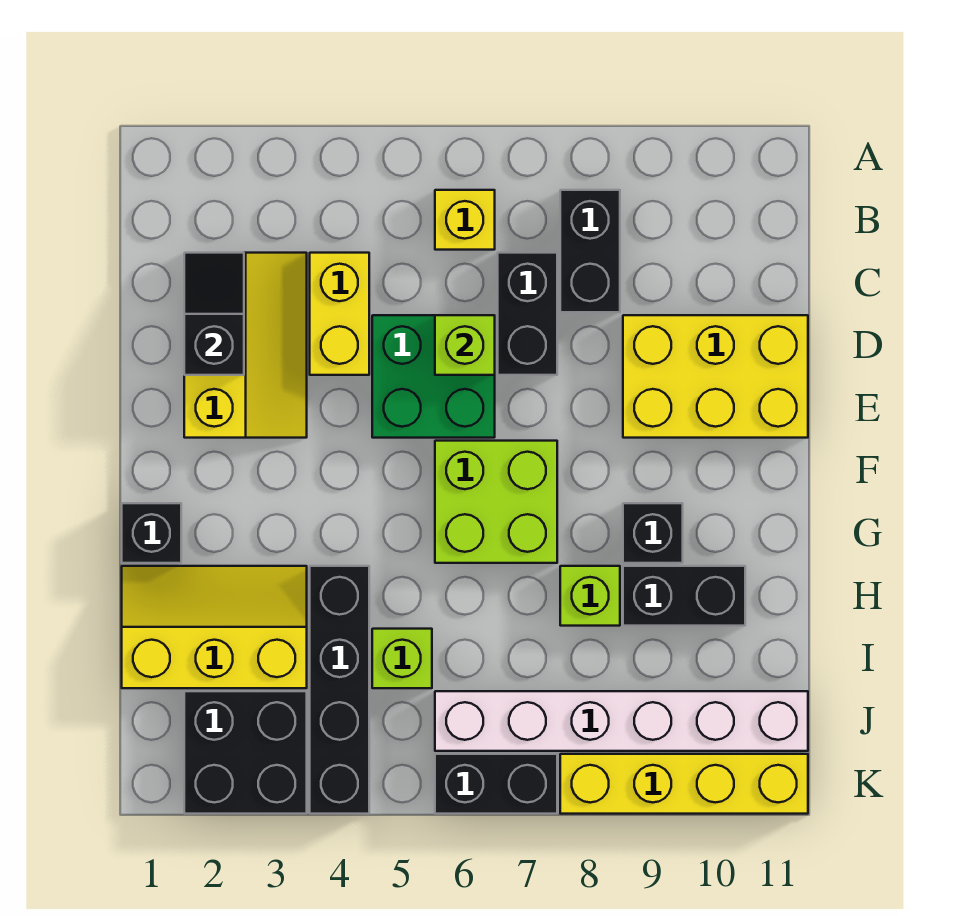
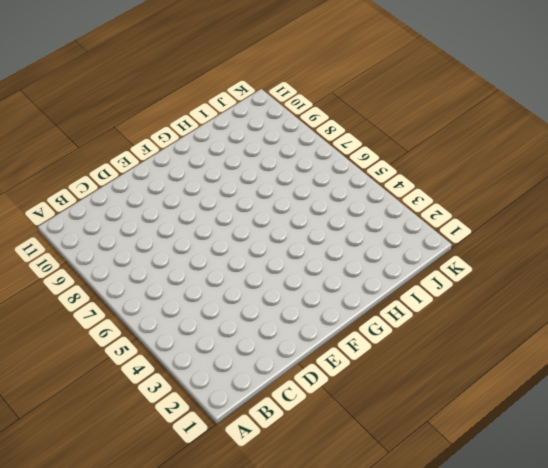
none -> yellow 1x1 brick [435,190,495,250]
none -> black 1x2 brick [560,190,620,312]
none -> yellow 2x3 slope [184,253,307,438]

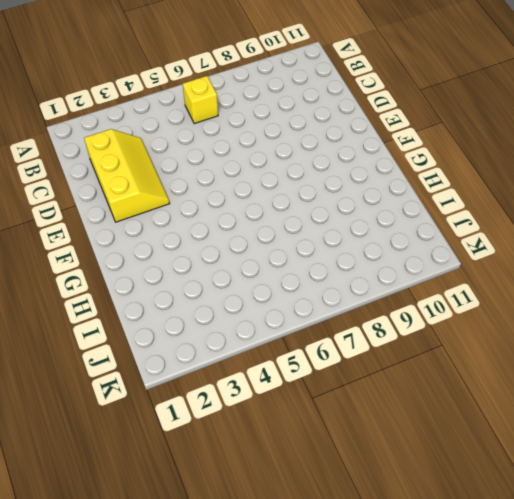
none -> black 1x2 brick [560,190,620,312]
none -> yellow 1x2 brick [310,253,369,375]
none -> black 1x2 brick [498,253,557,375]

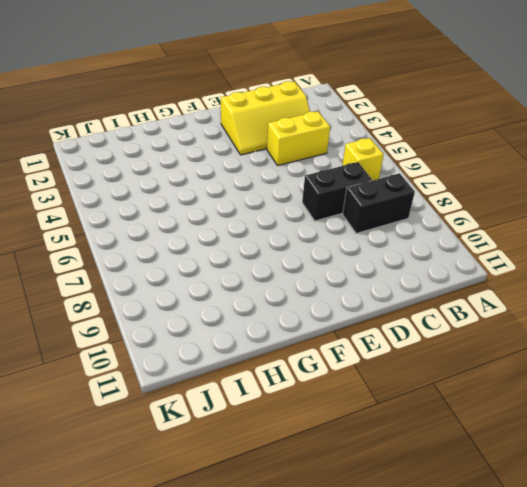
none -> green 2x2 brick [372,315,495,438]
none -> yellow 2x3 brick [623,315,808,438]
none -> lime 2x2 brick [435,441,557,563]

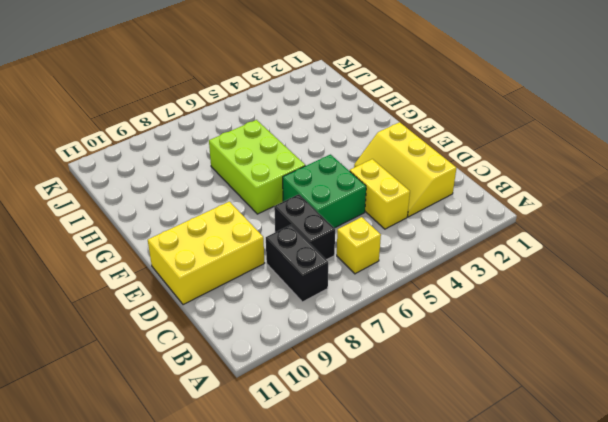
lime 2x3 brick [209,120,305,214] -> lime 2x2 brick [435,441,557,563]
none -> black 1x1 brick [122,503,181,563]
none -> black 1x1 brick [623,503,683,563]
none -> yellow 2x3 slope [122,566,307,688]

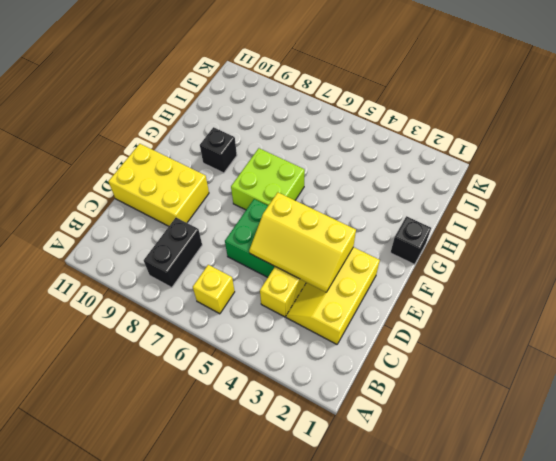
yellow 2x3 slope [249,193,356,292] -> yellow 2x3 slope moved to [122,566,307,688]
none -> black 1x2 brick [498,253,557,375]
none -> black 1x4 brick [310,566,369,814]
none -> lime 1x1 brick [560,566,620,626]

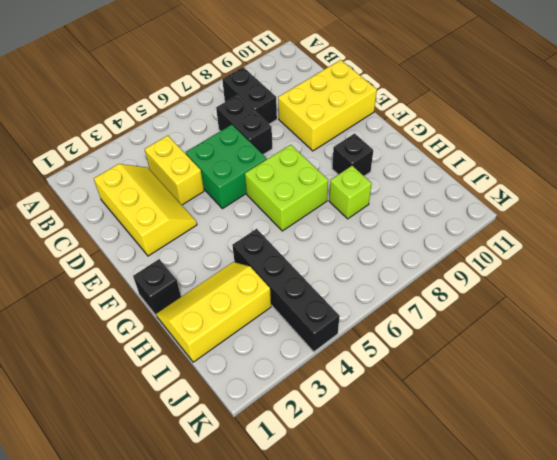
none -> yellow 1x1 brick [435,190,495,250]
none -> black 1x2 brick [623,566,745,626]
none -> lime 1x1 brick [372,629,432,688]

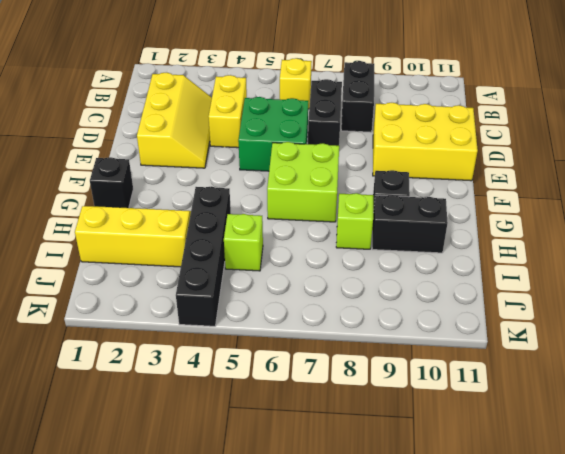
none -> black 2x2 brick [184,691,307,814]
none -> white 1x6 brick [435,691,808,751]
none -> black 1x2 brick [435,754,557,814]

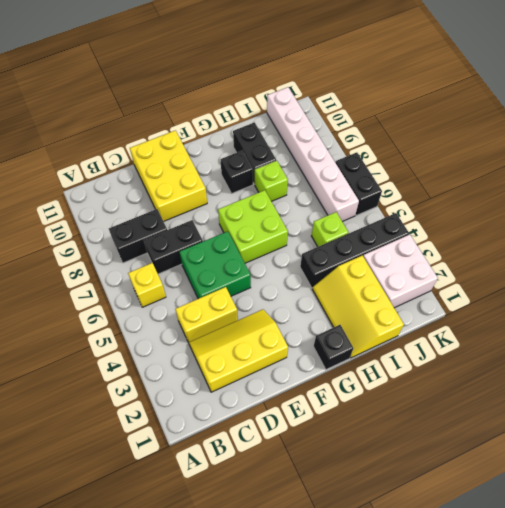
white 2x2 brick [363,235,438,308] -> black 2x2 brick [184,691,307,814]
none -> yellow 1x4 brick [560,754,808,814]
none -> black 1x2 slope [184,253,244,375]
none -> lime 1x1 brick [435,315,495,375]

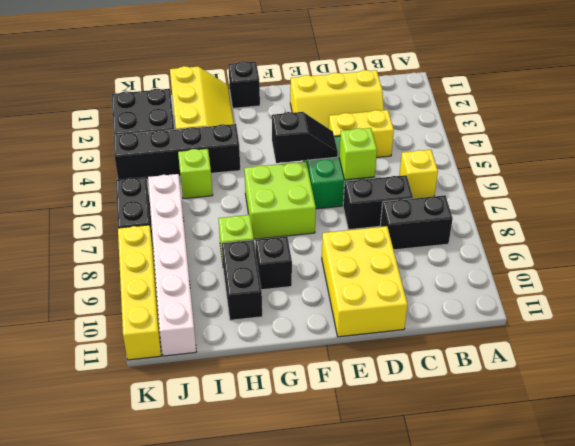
black 1x2 slope [272,112,338,163] -> black 1x2 slope moved to [184,253,244,375]

